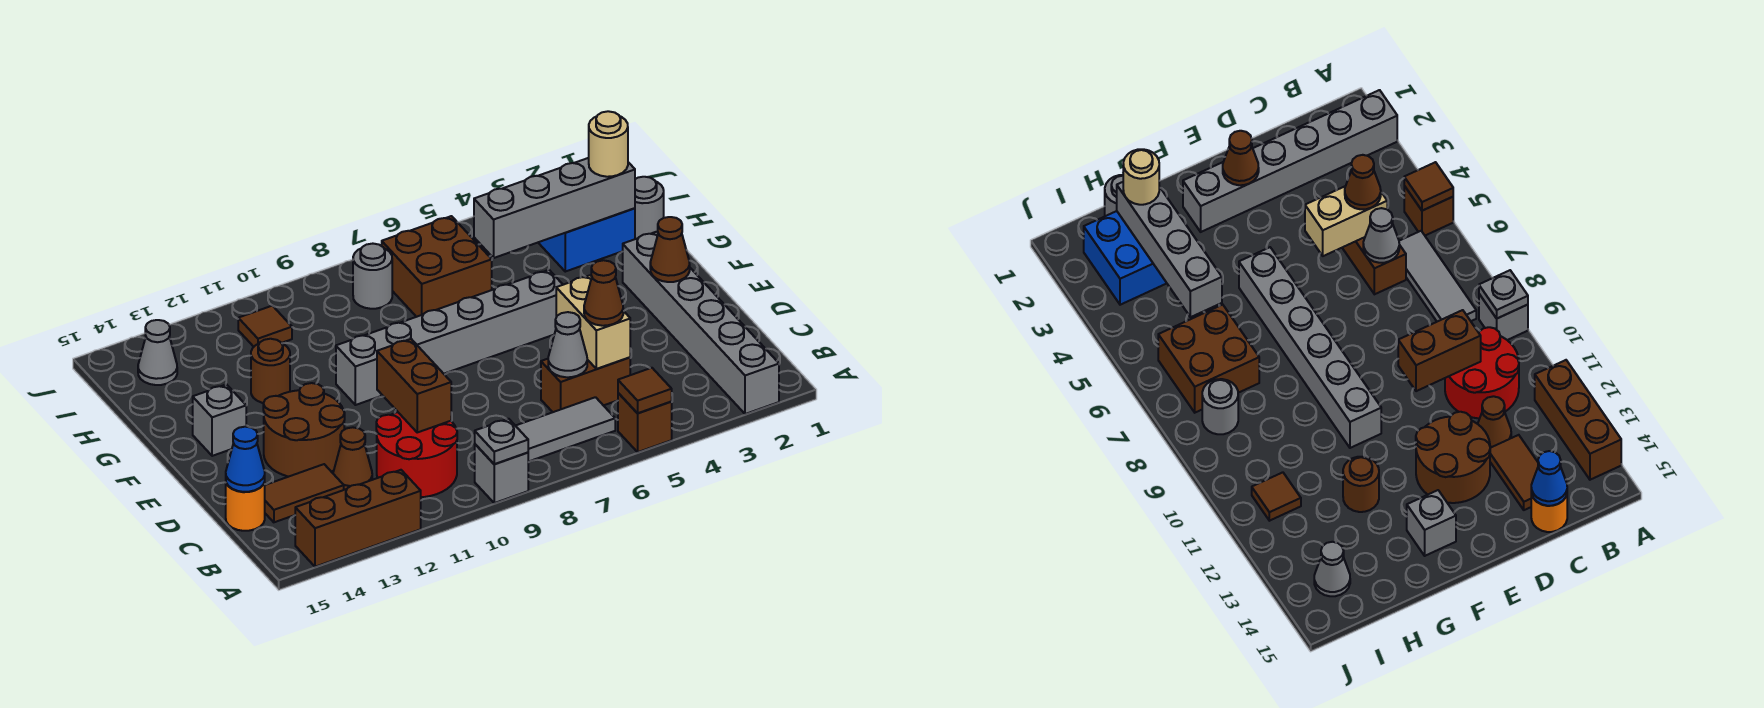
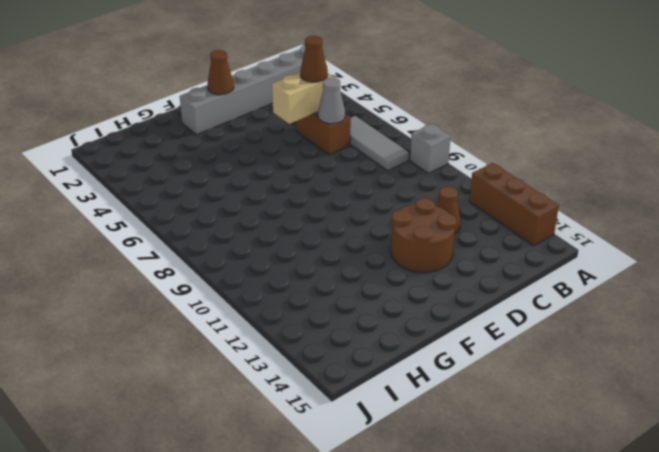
none -> brown 1x1 brick [618,393,672,452]
none -> red 2x2 round brick [376,412,457,497]
none -> brown 1x2 tile [265,464,344,522]
none -> orange 1x1 round brick [226,482,265,531]

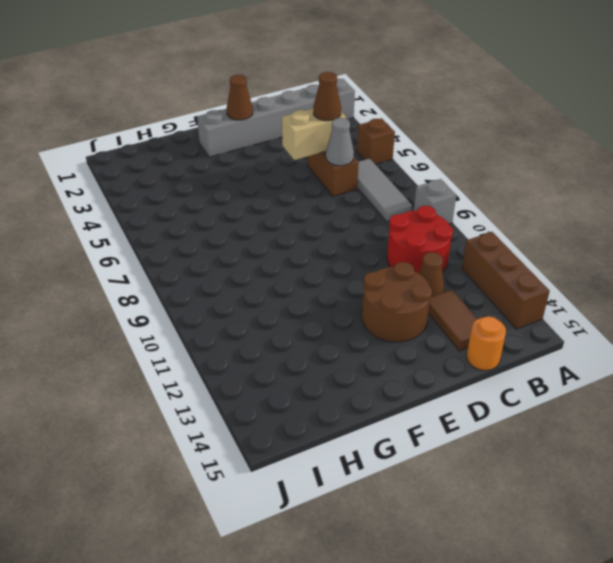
none -> grey 1x6 brick [336,270,563,405]
none -> grey 1x1 brick [193,384,246,456]
none -> brown 1x1 round brick [251,339,290,403]
none -> grey 1x1 round brick [635,177,664,239]

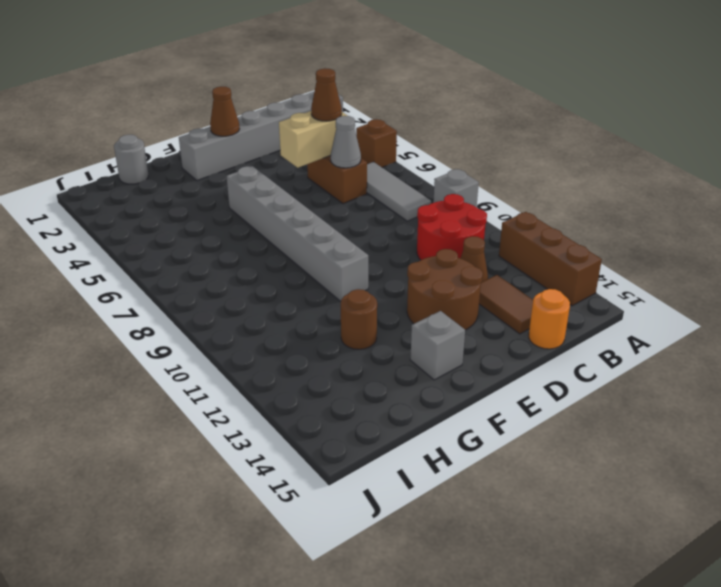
none -> blue 2x2 brick [538,208,635,272]
none -> brown 2x2 brick [382,216,492,317]
none -> grey 1x1 round brick [353,244,392,309]
none -> brown 1x1 tile [238,306,292,347]

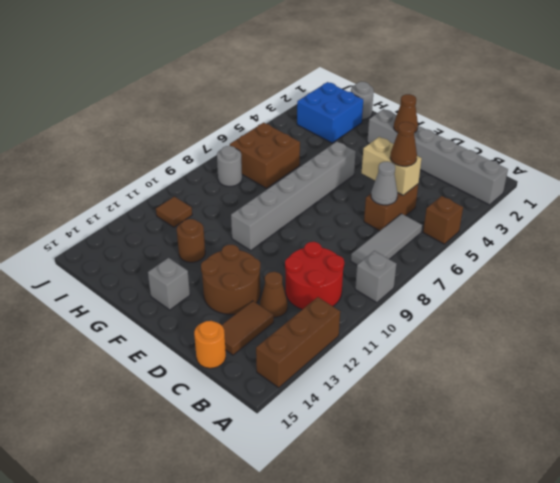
none -> grey 1x1 cone [138,320,177,385]
none -> brown 1x1 tile [618,368,672,413]
none -> grey 1x1 plate [475,419,528,464]
none -> brown 1x2 brick [377,339,451,432]

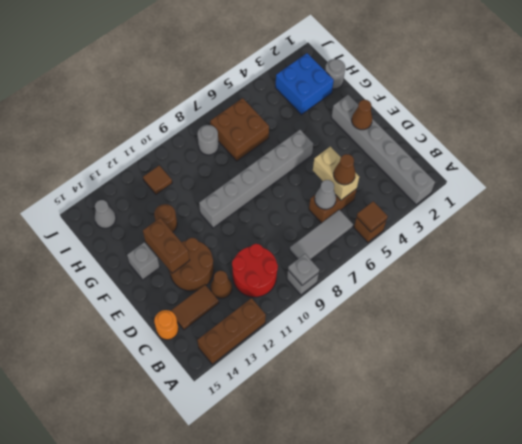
brown 1x2 brick [143,218,189,273] -> brown 1x2 brick moved to [377,339,451,432]
none -> blue 1x1 cone [226,427,265,492]
none -> grey 1x4 brick [474,158,635,258]
none -> tan 1x1 round brick [589,111,628,177]

